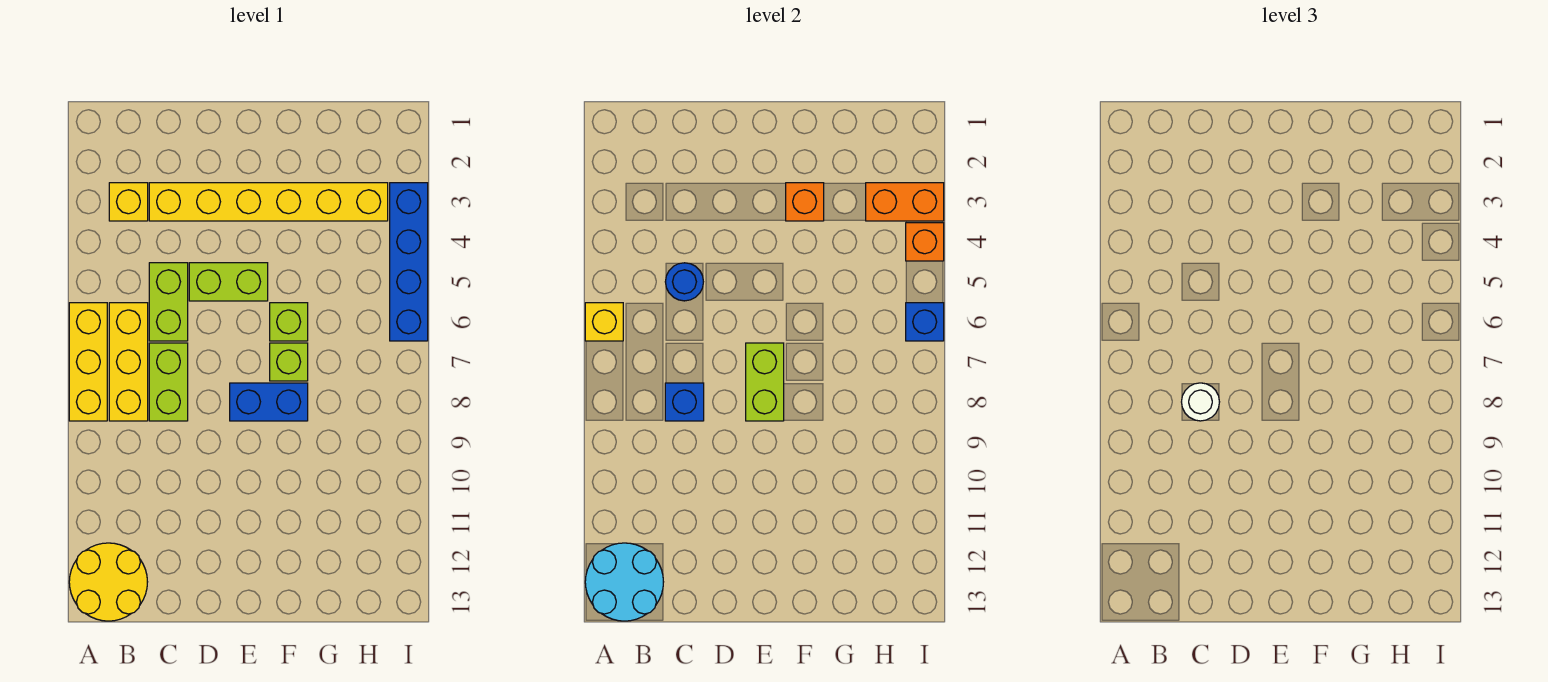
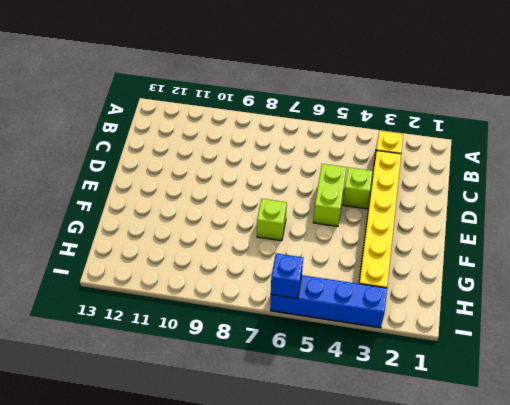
lime 1x1 brick [343,167,373,209] -> lime 1x1 brick moved to [270,303,308,341]
none -> yellow 1x3 brick [69,303,107,421]
none -> yellow 2x2 round brick [69,543,147,621]
none -> yellow 1x3 brick [109,303,148,421]

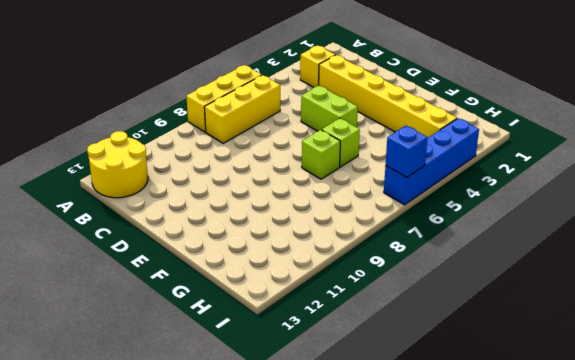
none -> lime 1x2 brick [149,263,188,341]
none -> lime 1x2 brick [149,343,188,421]
none -> blue 1x2 brick [230,383,308,421]

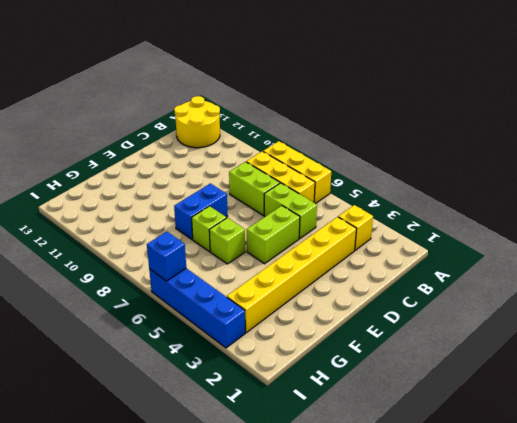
none -> yellow 1x1 brick [585,303,623,341]
none -> cyan 2x2 round brick [585,543,663,621]
none -> blue 1x1 round brick [665,263,703,301]

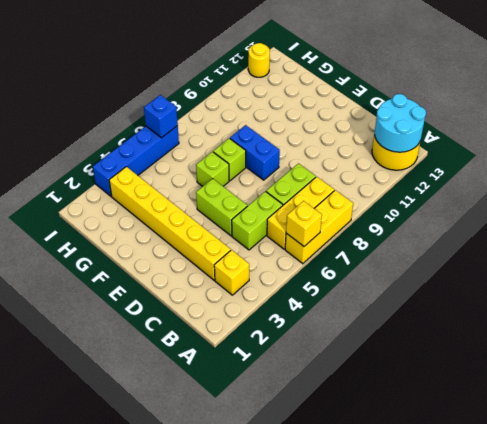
yellow 1x1 round brick [248,43,270,77] -> none
none -> blue 1x1 round brick [665,263,703,301]
none -> blue 1x1 brick [665,383,704,421]
none -> lime 1x2 brick [746,343,784,421]

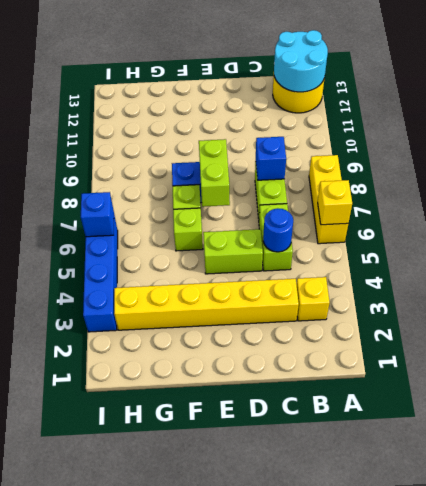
none -> yellow 1x3 brick [109,303,148,421]
none -> orange 1x1 brick [786,183,824,221]
none -> orange 1x2 brick [866,183,944,221]

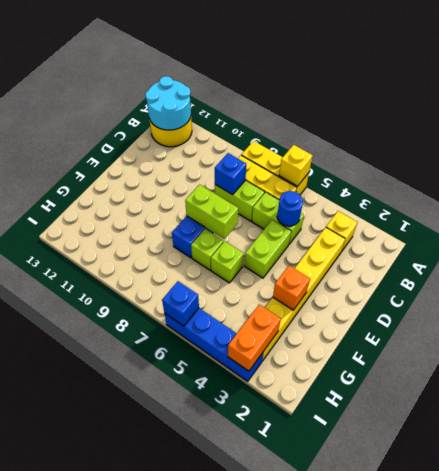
none -> orange 1x1 brick [906,223,944,261]
none -> white 1x1 round brick [1182,383,1219,421]

